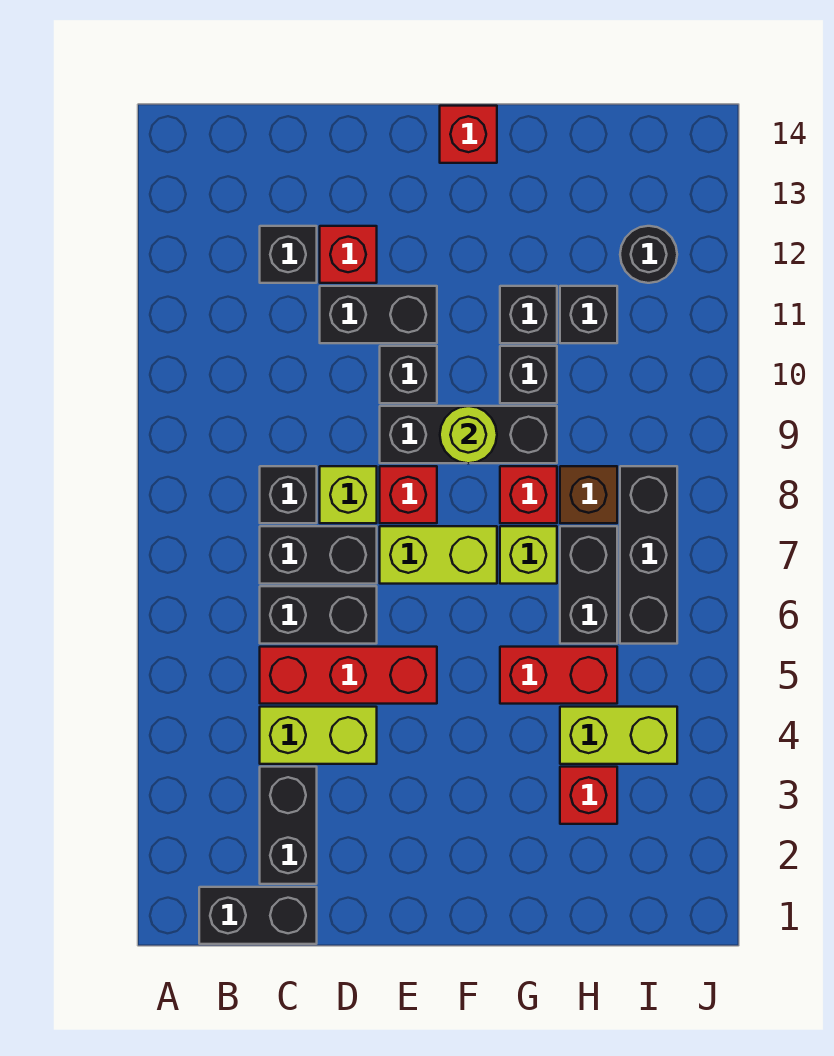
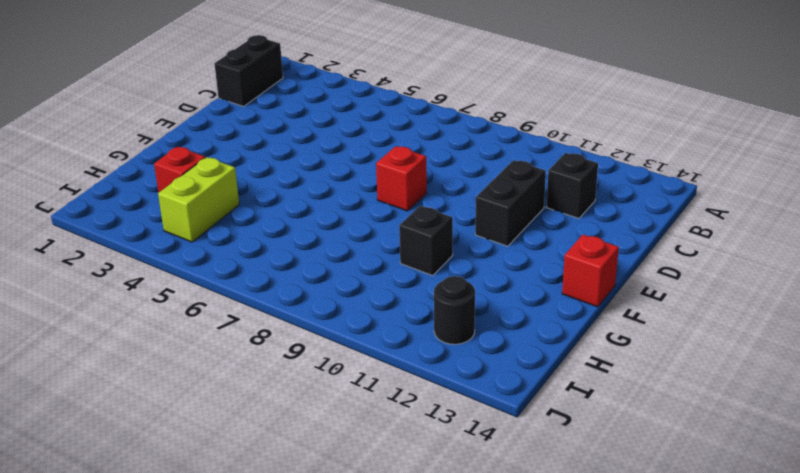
none -> black 1x2 brick [260,767,317,884]
none -> lime 1x2 brick [260,707,377,764]
none -> red 1x3 brick [260,647,437,704]

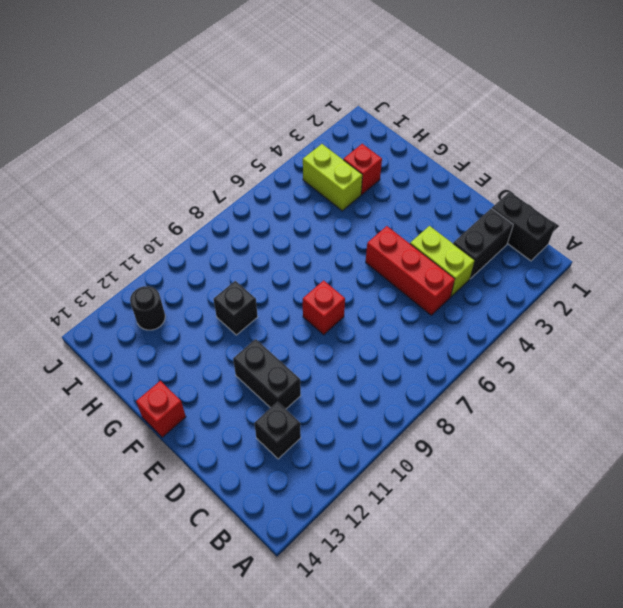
none -> black 1x2 brick [260,586,377,644]
none -> black 1x2 brick [260,526,377,584]
none -> black 1x1 brick [260,466,317,523]

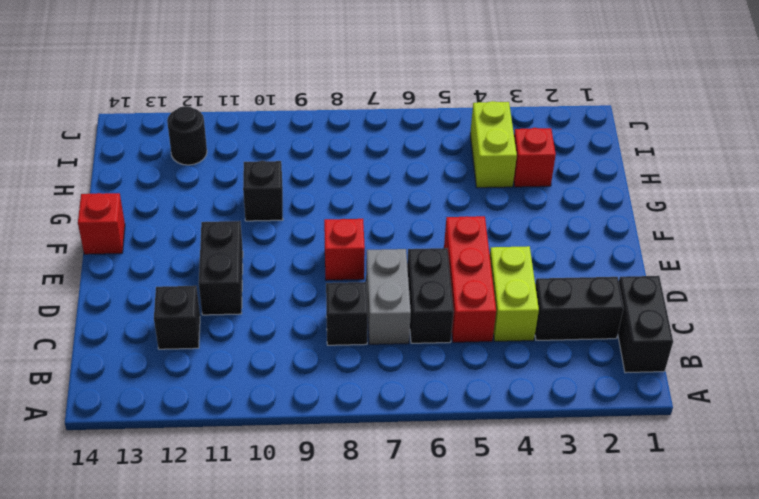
grey 1x2 brick [366,249,411,344] -> black 1x2 brick [260,526,377,584]
none -> lime 1x1 brick [320,466,377,523]
none -> red 1x1 brick [320,226,377,283]
none -> lime 1x2 brick [380,526,497,584]

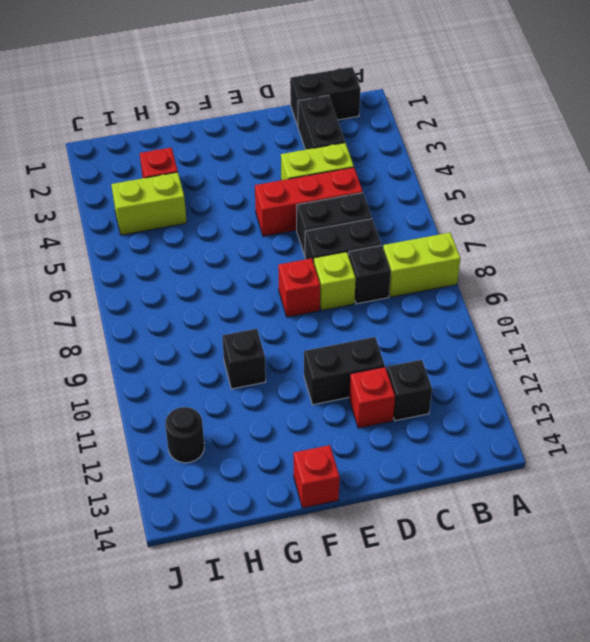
lime 1x2 brick [383,233,461,297] -> lime 1x2 brick moved to [380,526,497,584]
none -> black 1x3 brick [380,406,557,463]
none -> black 1x1 brick [380,346,437,403]
none -> red 1x2 brick [500,647,617,704]

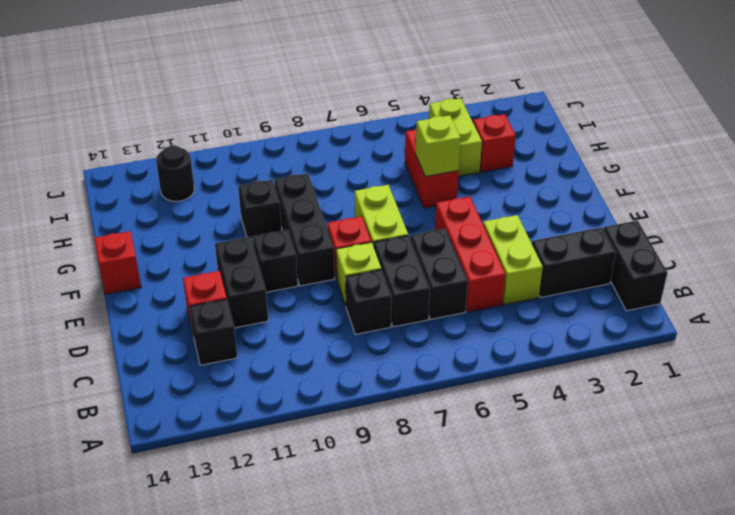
lime 1x1 brick [416,115,461,176] -> lime 1x1 brick moved to [500,526,557,584]
none -> red 1x1 brick [500,466,557,523]
none -> black 1x1 brick [500,286,557,343]
none -> black 1x2 brick [560,526,617,644]

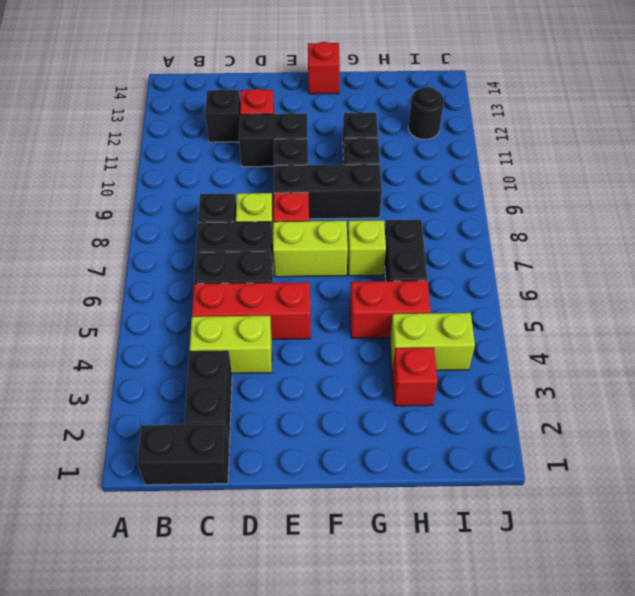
none -> red 1x1 brick [500,466,557,523]
none -> brown 1x1 brick [560,466,617,523]
none -> black 1x1 brick [560,286,617,343]

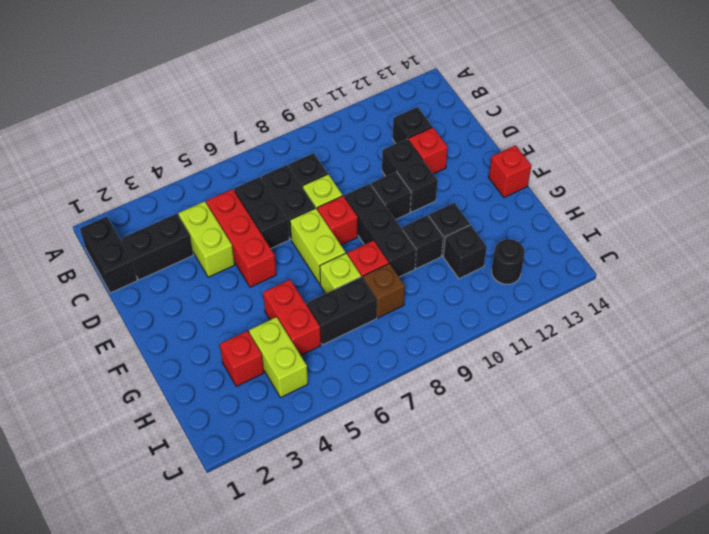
none -> black 1x3 brick [620,466,677,644]
none -> lime 1x1 round brick [440,406,497,463]

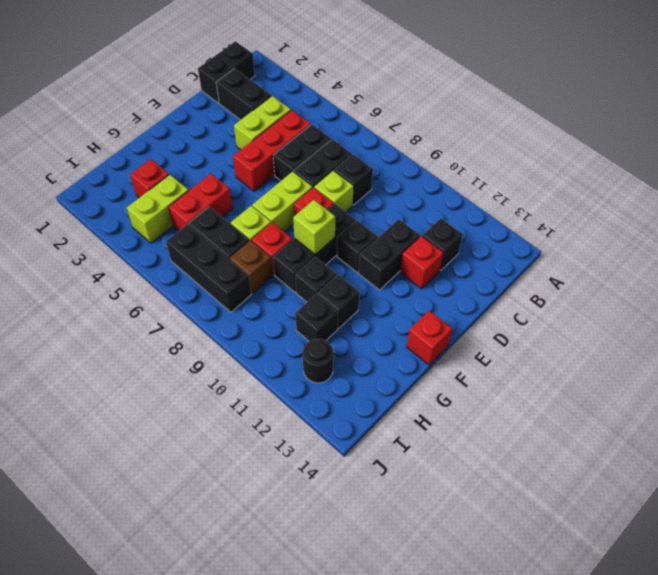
lime 1x1 brick [293,200,335,254] -> lime 1x1 round brick [440,406,497,463]

